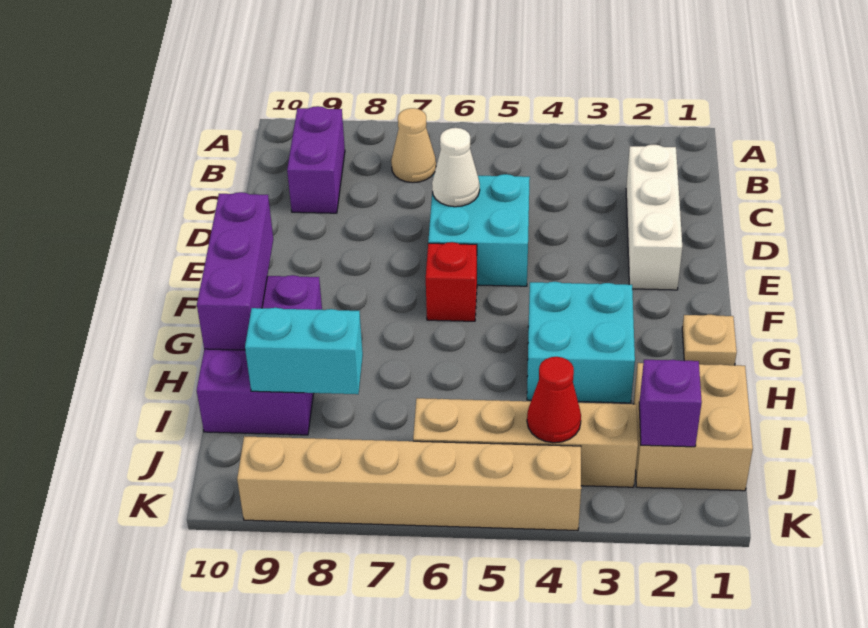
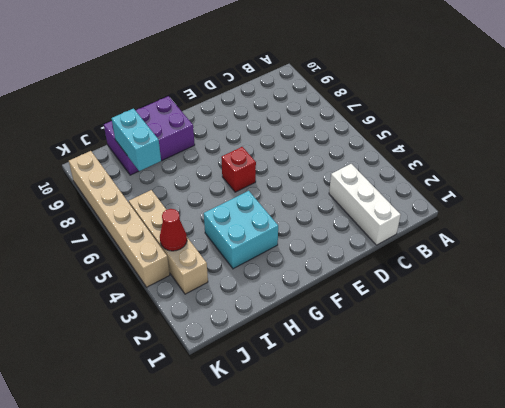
white 1x3 brick [329,164,401,245] -> white 1x3 brick turned to [626,145,682,290]
none -> tan 1x1 cone [391,108,436,183]
none -> purple 1x2 brick [287,106,345,213]
none -> cyan 2x2 brick [428,174,530,286]

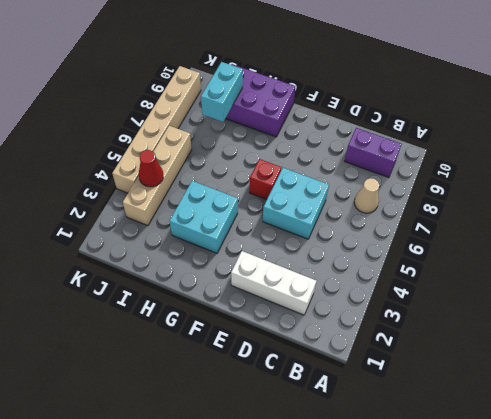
none -> tan 1x1 plate [682,315,737,365]
none -> tan 2x2 brick [634,363,753,491]
none -> white 1x1 cone [432,128,480,207]

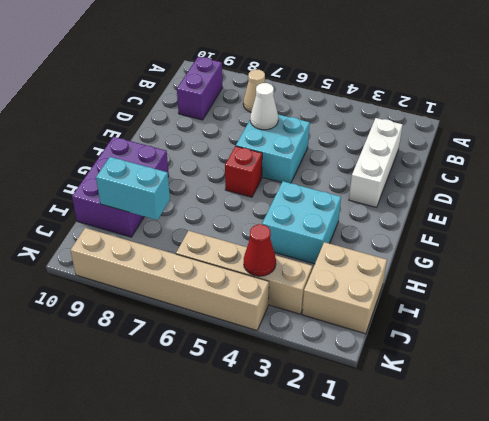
none -> tan 1x1 plate [682,315,737,365]
none -> purple 1x3 brick [197,192,273,350]
none -> purple 1x1 brick [639,360,702,447]

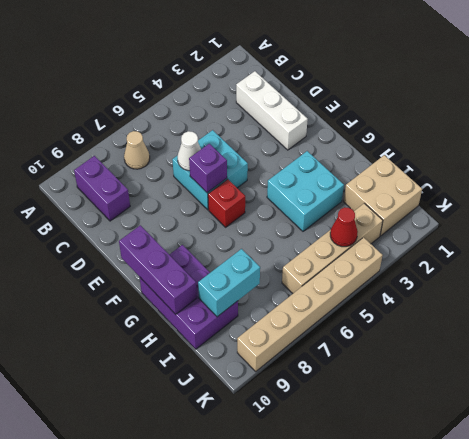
purple 1x1 brick [189,144,227,193] -> purple 1x1 brick moved to [639,360,702,447]
none -> tan 1x1 plate [682,315,737,365]

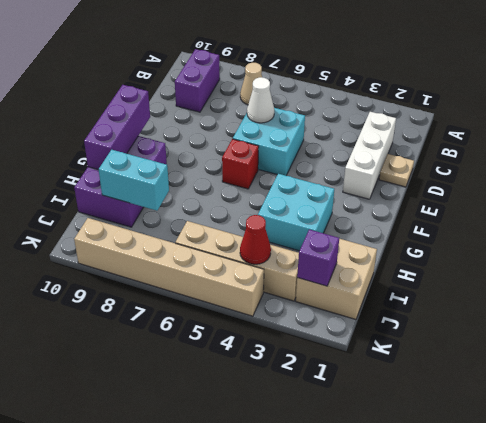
tan 1x1 plate [379,154,414,187] -> tan 1x1 plate moved to [682,315,737,365]

